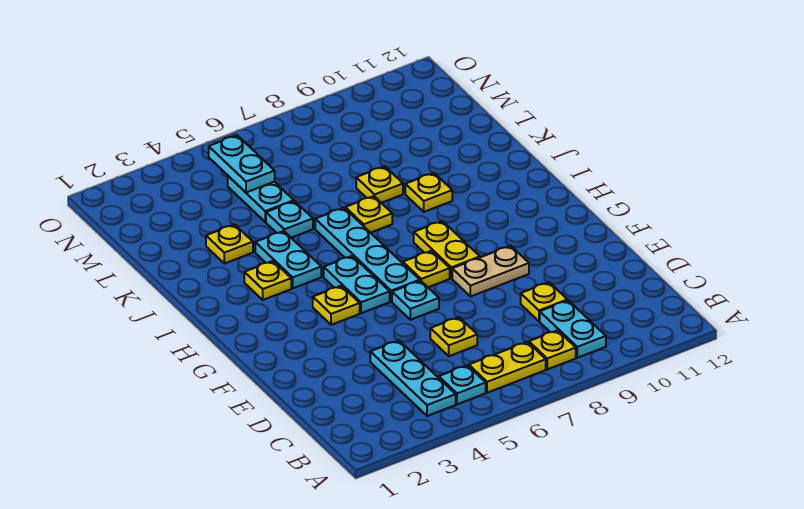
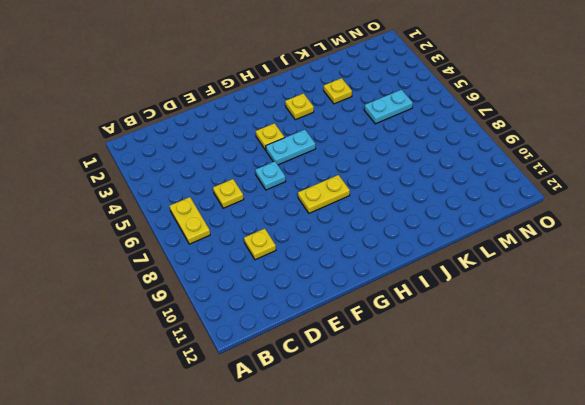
none -> cyan 1x3 plate [370,340,456,416]
none -> cyan 1x1 plate [439,365,486,404]
none -> yellow 1x1 plate [529,330,576,369]

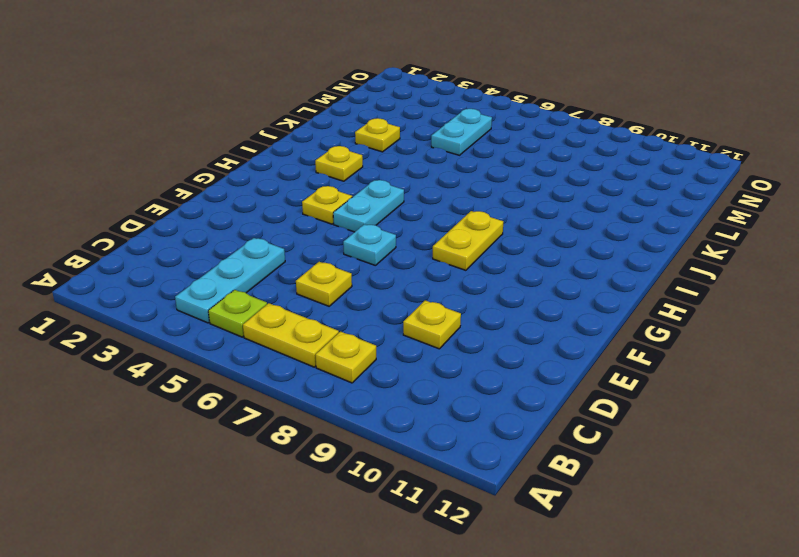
lime 1x1 plate [208,290,267,337] -> cyan 1x1 plate [439,365,486,404]
none -> cyan 1x2 plate [540,300,606,358]
none -> tan 1x2 plate [452,246,529,297]
none -> cyan 1x4 plate [315,208,420,302]

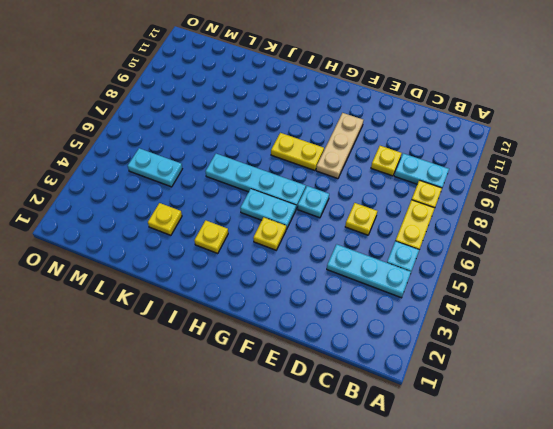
tan 1x3 plate [316,113,363,179] -> tan 1x2 plate [452,246,529,297]
none -> yellow 1x1 plate [403,251,450,287]
none -> cyan 1x2 plate [255,231,321,288]
none -> yellow 1x1 plate [345,196,392,233]

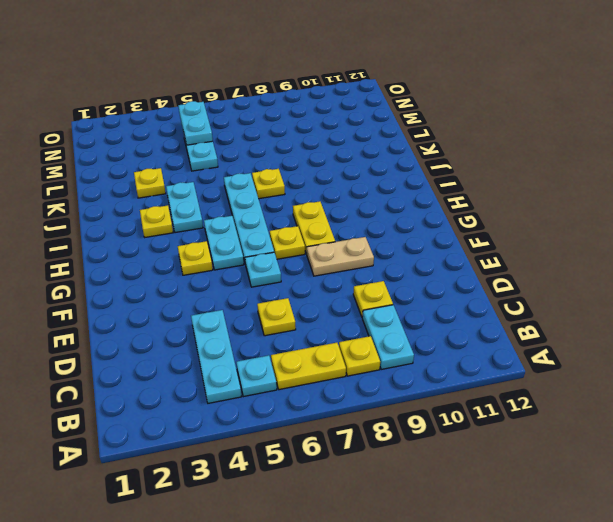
none -> yellow 1x1 plate [405,173,452,212]
none -> cyan 1x1 plate [266,201,313,238]
none -> yellow 1x1 plate [356,166,403,203]

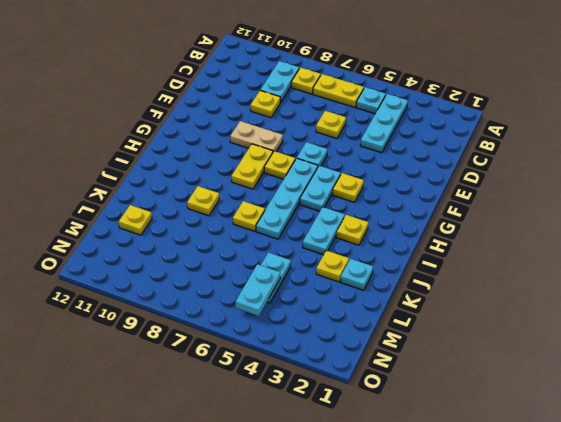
cyan 1x1 plate [341,259,373,290] -> cyan 1x1 plate moved to [266,201,313,238]
yellow 1x1 plate [119,205,152,235] -> yellow 1x1 plate moved to [356,166,403,203]

